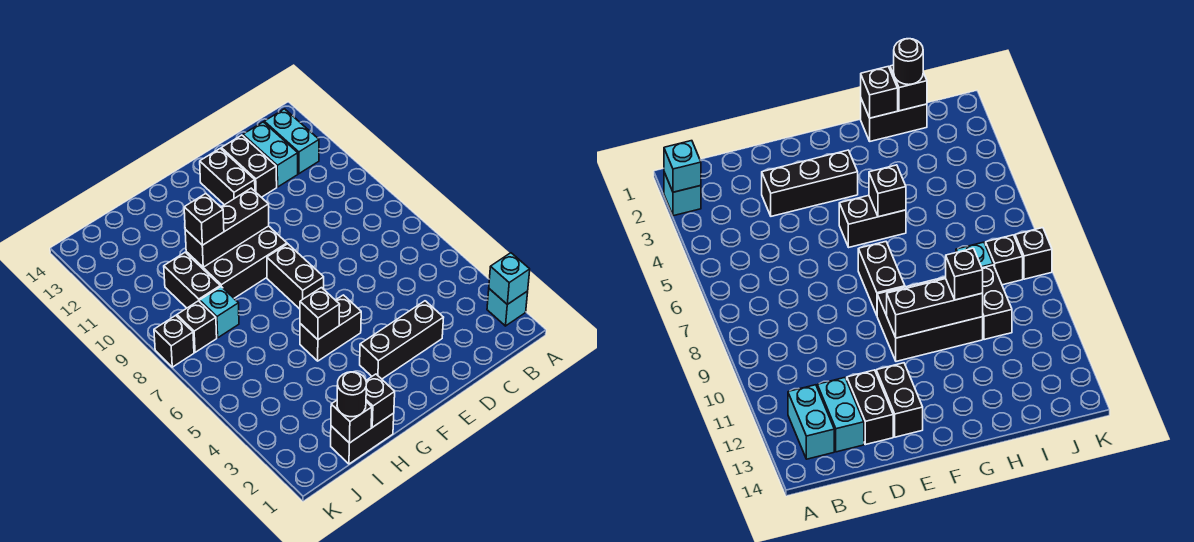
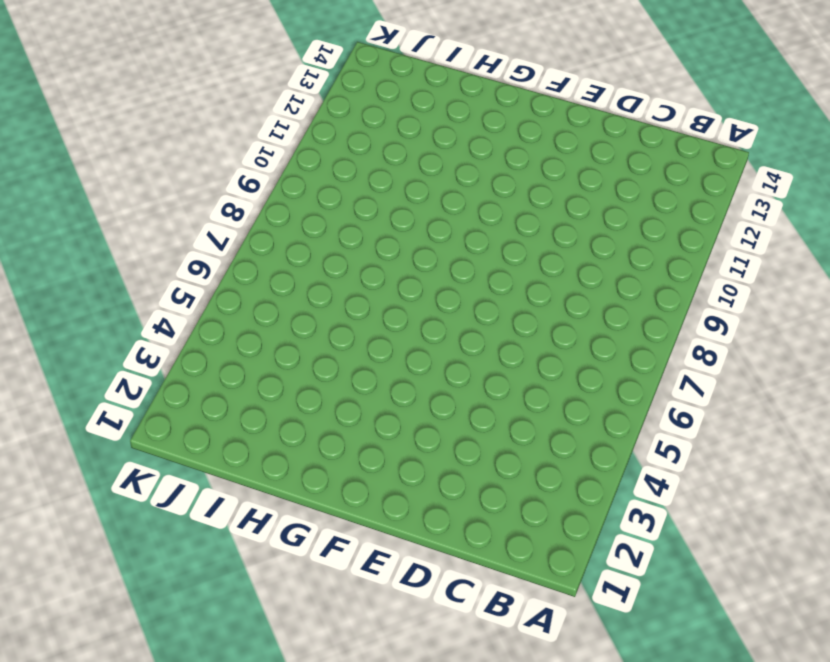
none -> cyan 1x1 brick [487,289,528,326]
none -> cyan 1x2 brick [264,109,319,174]
none -> cyan 1x2 brick [243,122,298,187]

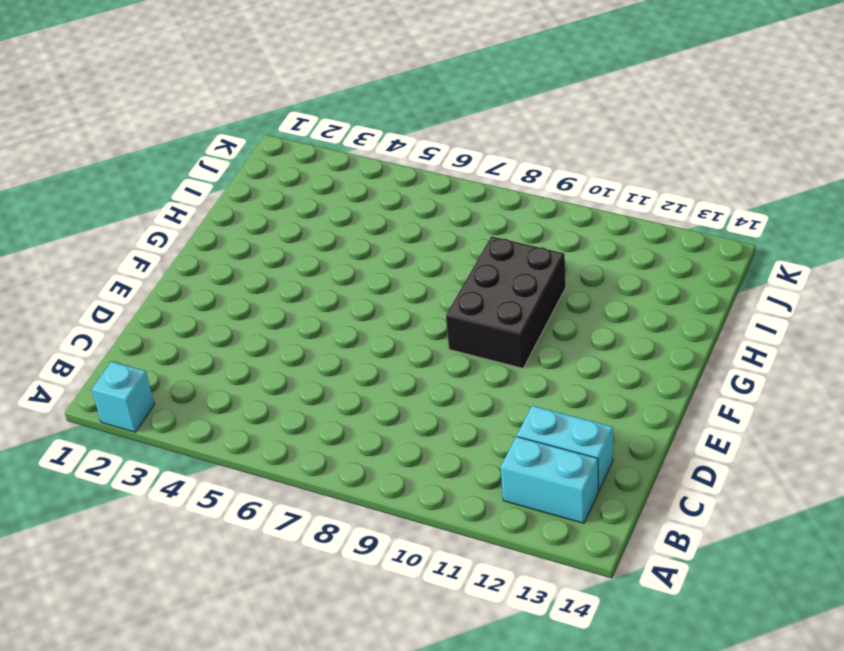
none -> black 1x3 brick [360,301,444,379]
none -> black 1x2 brick [221,135,277,197]
none -> black 1x2 brick [200,148,255,205]

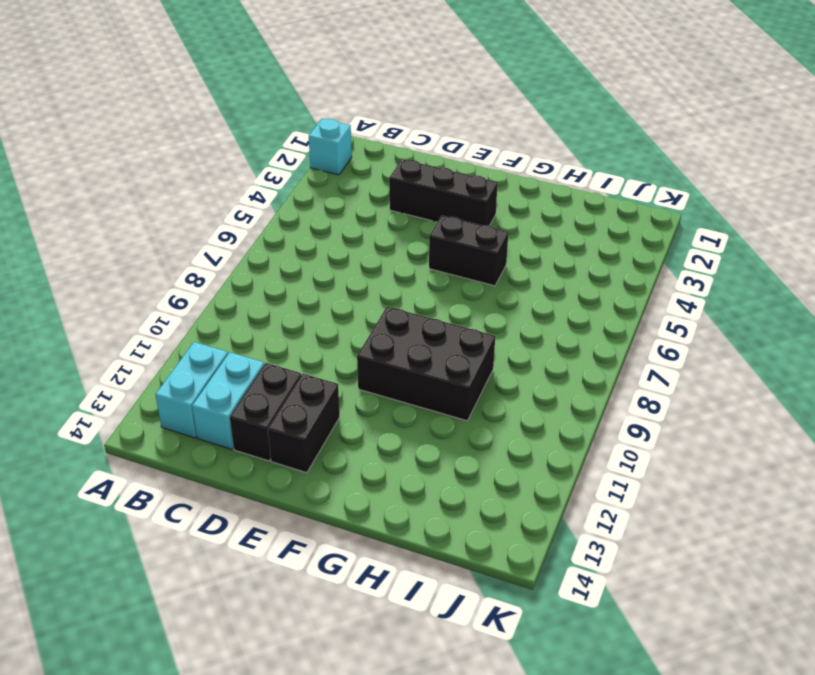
none -> black 1x2 brick [267,244,324,309]
none -> black 1x2 brick [331,413,394,464]
none -> cyan 1x1 brick [200,287,239,338]

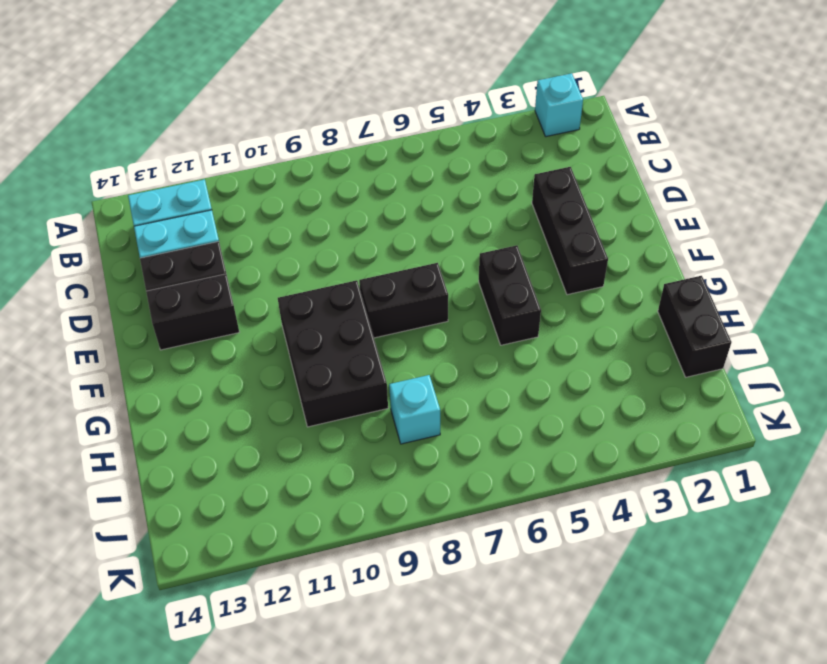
none -> black 1x2 brick [164,253,220,308]
none -> black 1x1 brick [177,301,217,352]
none -> black 1x1 brick [154,315,194,367]

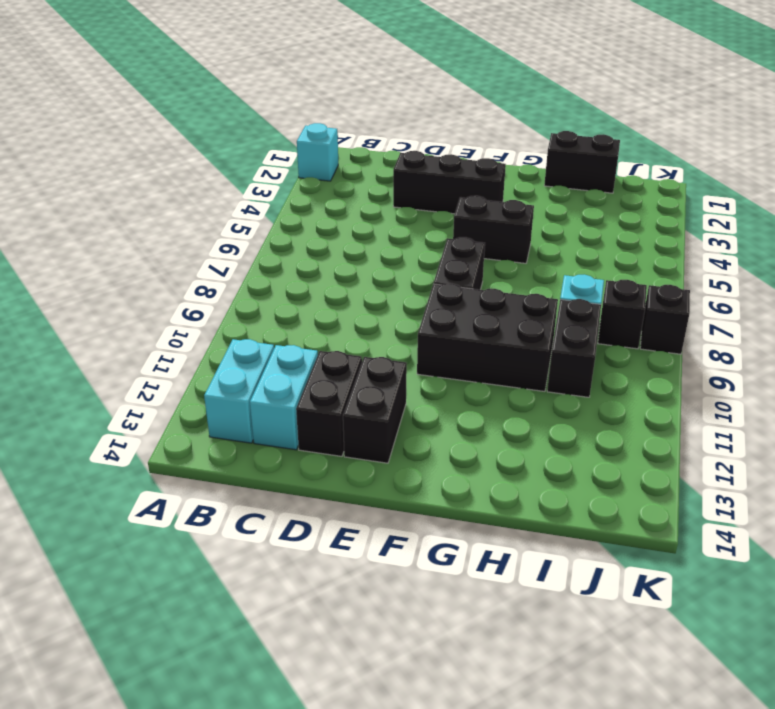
none -> cyan 1x1 brick [489,253,530,304]
none -> black 1x3 brick [185,188,269,267]
none -> black 1x1 brick [300,288,340,340]

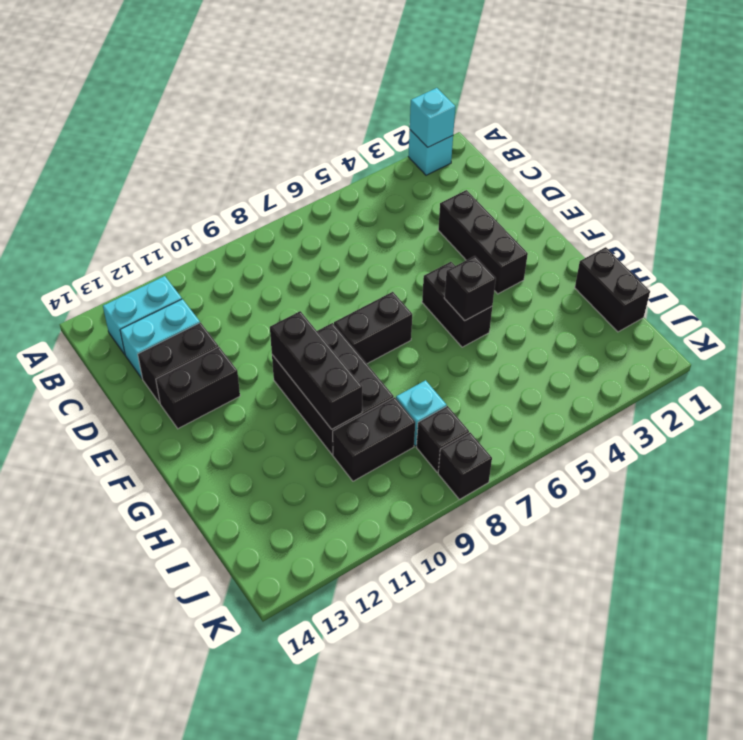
none -> black 1x1 brick [366,374,395,427]
none -> black 1x1 brick [331,400,372,443]
none -> black 1x1 brick [184,193,224,245]

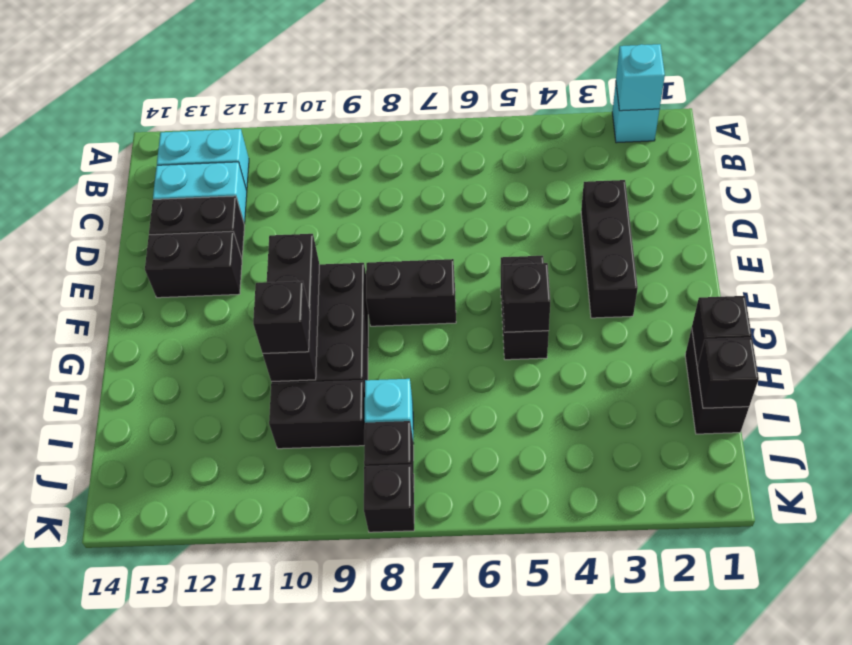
none -> black 1x1 round brick [337,372,367,417]

